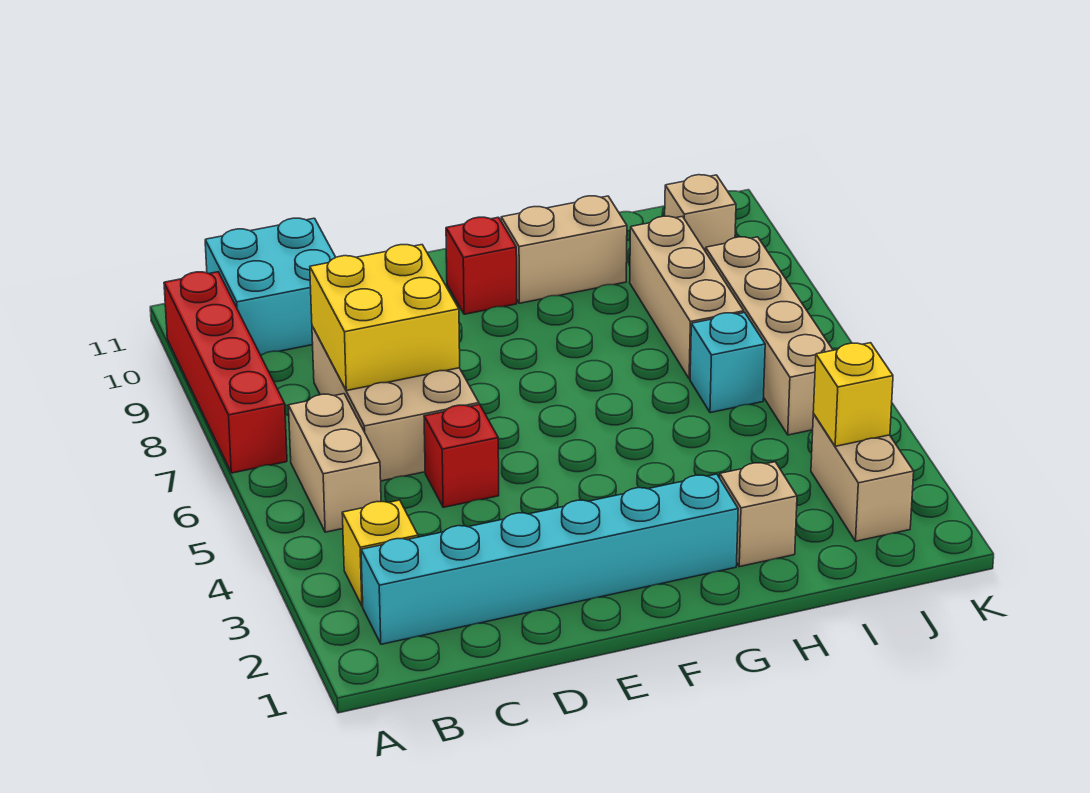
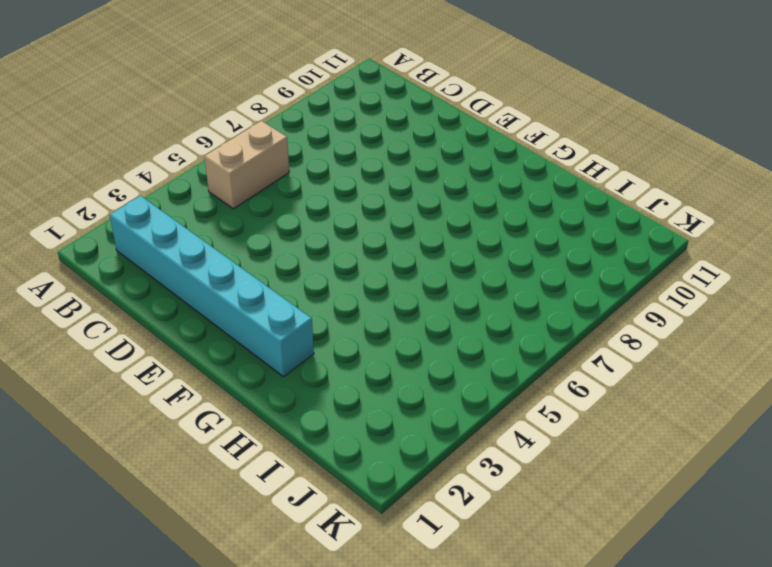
none -> red 1x4 brick [164,272,287,473]
none -> yellow 1x1 brick [342,500,418,606]
none -> cyan 2x2 brick [205,218,336,355]

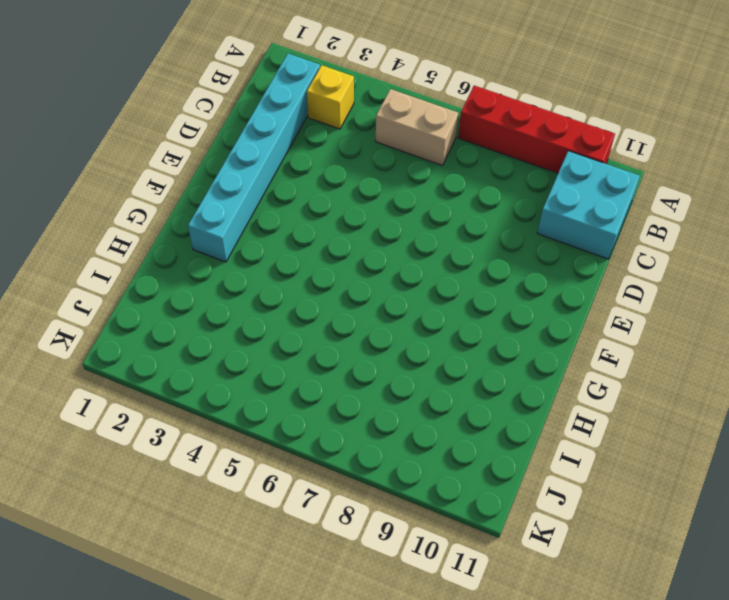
none -> tan 2x3 brick [312,326,479,481]
none -> red 1x1 brick [424,404,499,507]
none -> red 1x1 brick [446,217,517,314]

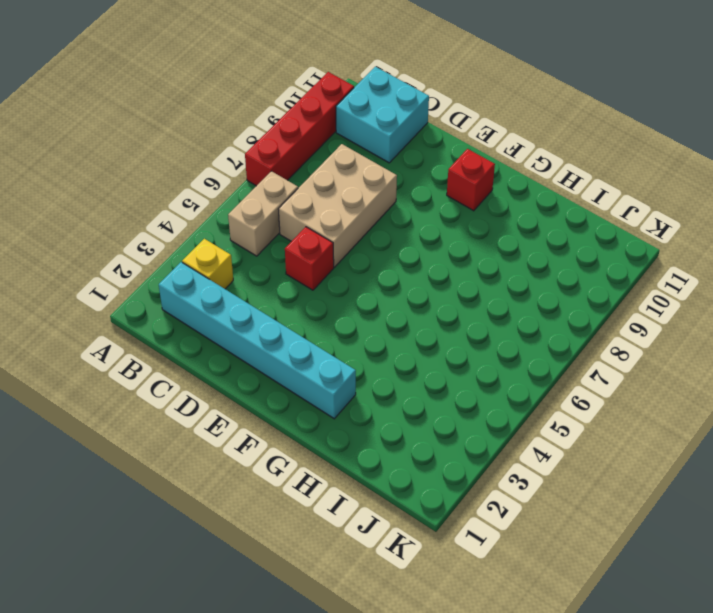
none -> tan 1x2 brick [501,196,627,303]
none -> tan 1x1 brick [720,462,797,567]
none -> cyan 1x1 brick [690,313,765,413]

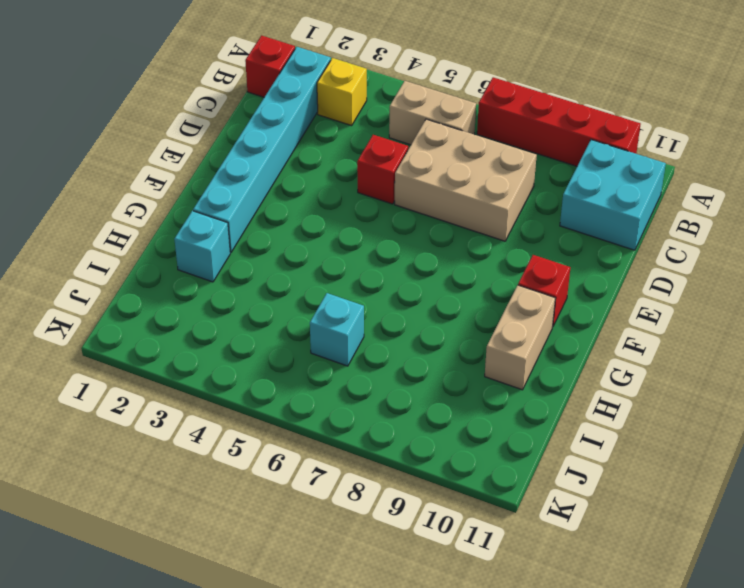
red 1x1 brick [245,36,295,97] -> none
cyan 1x1 brick [174,211,230,282] -> tan 1x1 brick [720,462,797,567]
none -> tan 1x3 brick [630,216,744,379]
none -> tan 1x2 brick [811,414,914,541]
none -> tan 1x4 brick [706,237,833,435]

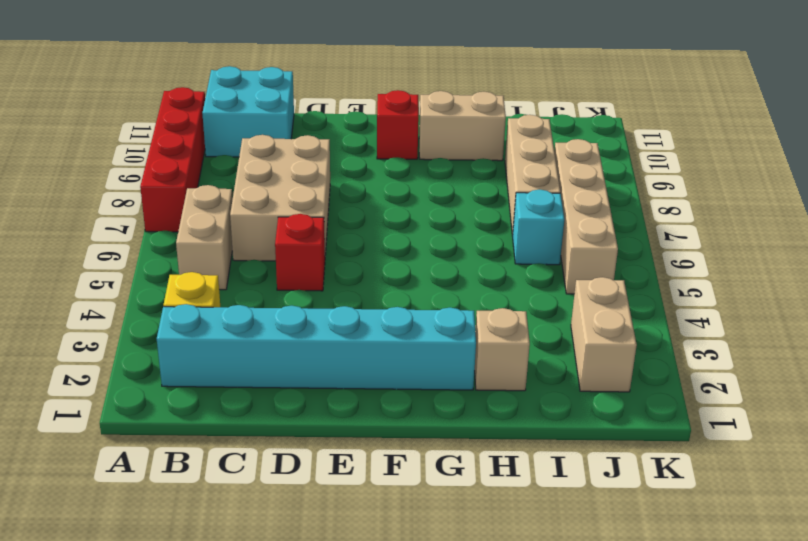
none -> tan 1x1 brick [665,175,736,252]
none -> yellow 2x2 brick [310,245,460,391]
none -> yellow 1x1 brick [813,343,893,446]

